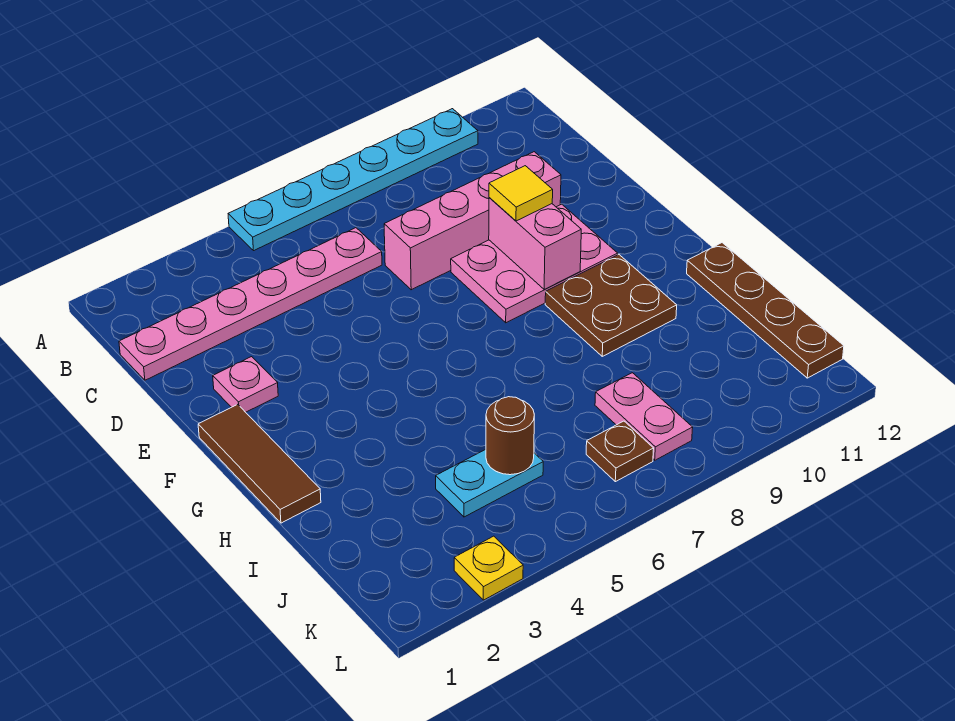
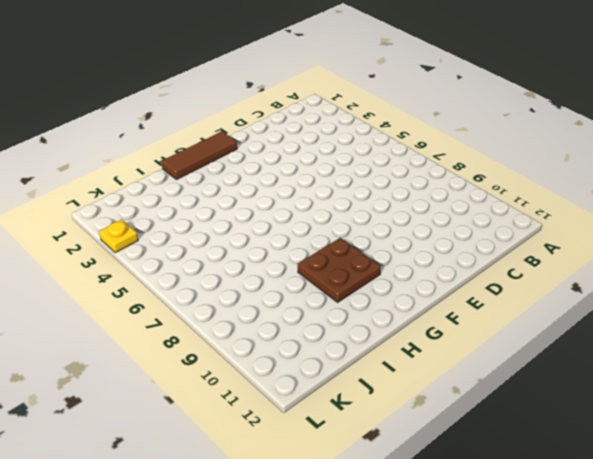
none -> cyan 1x6 plate [228,109,478,251]
none -> pink 1x6 plate [119,228,382,380]
none -> pink 1x4 brick [384,152,561,290]

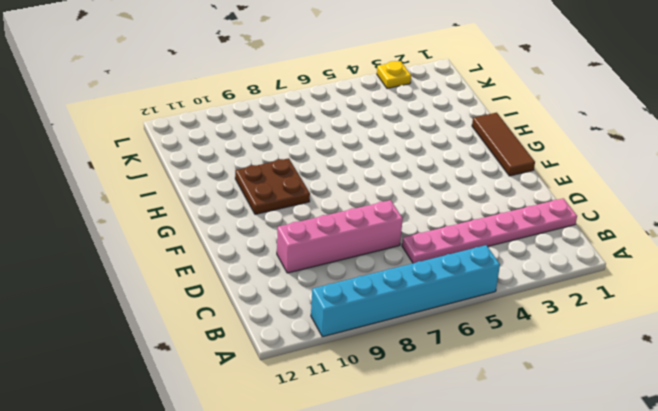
cyan 1x6 brick [311,245,500,337] -> cyan 1x6 plate [228,109,478,251]
none -> pink 1x1 plate [213,357,278,412]
none -> pink 2x3 plate [451,204,618,323]
none -> brown 1x4 plate [687,243,844,378]

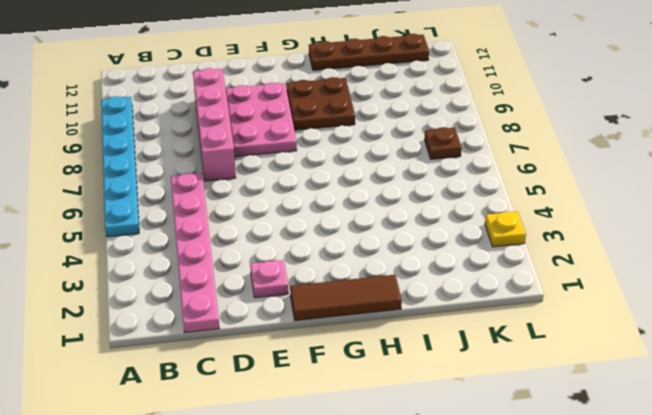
none -> cyan 1x2 plate [436,449,543,517]
none -> pink 1x2 plate [595,373,693,460]
none -> pink 1x2 brick [489,198,581,290]

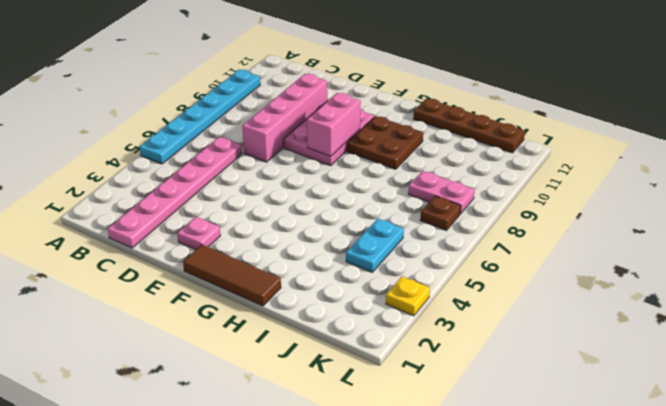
pink 1x2 brick [307,93,361,156] -> pink 1x2 brick turned to [489,198,581,290]
none -> brown 1x1 round brick [486,397,534,475]
none -> yellow 1x1 tile [489,166,553,221]

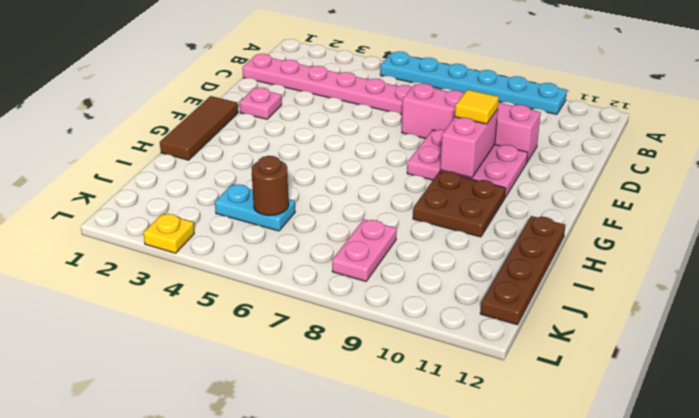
none -> brown 1x1 plate [586,421,654,482]

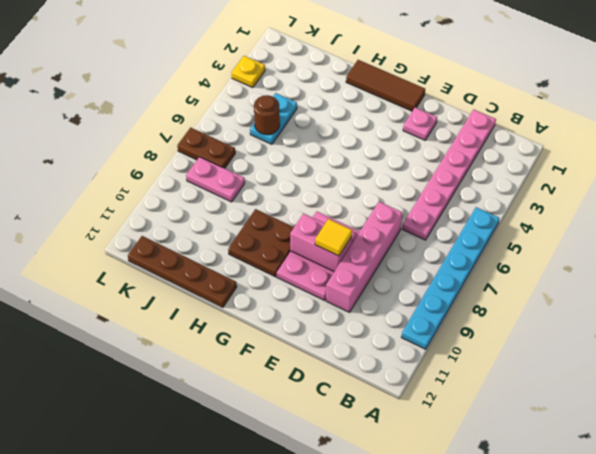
brown 1x2 plate [177,128,235,168] -> brown 1x1 plate [586,421,654,482]

